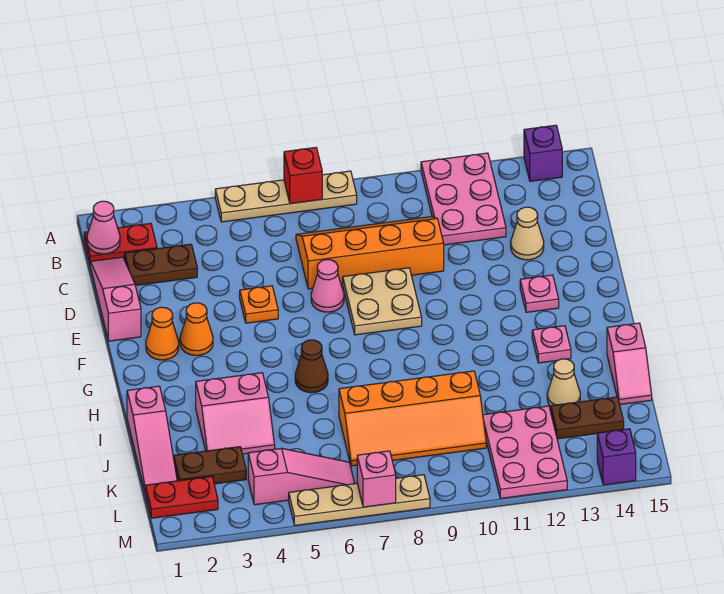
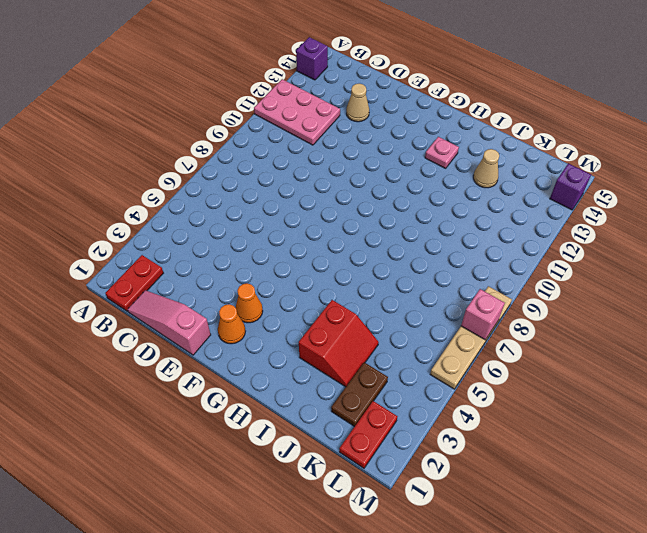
red 2x2 slope [299,300,379,387] -> pink 2x2 slope [196,373,275,454]
none -> tan 1x4 plate [215,171,357,222]
none -> brown 1x2 plate [125,244,197,286]
none -> orange 2x4 slope [296,217,444,289]
none -> orange 1x1 plate [240,286,278,323]

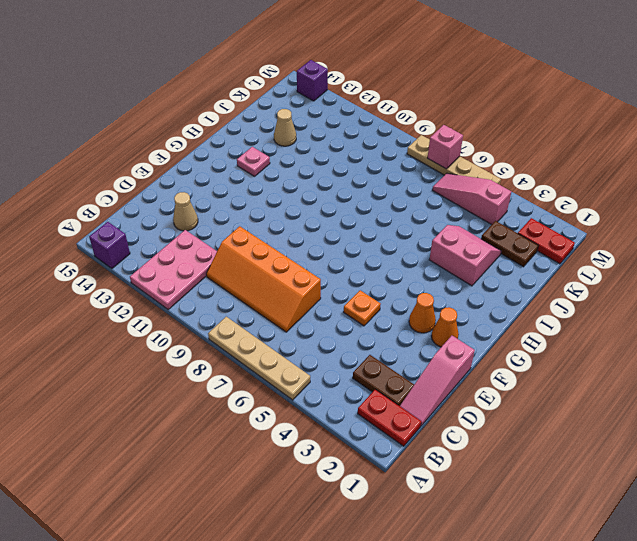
none -> pink 1x1 cone [311,260,344,312]
none -> tan 2x2 plate [343,268,422,335]
none -> pink 1x1 plate [520,275,559,312]
none -> brown 1x1 cone [295,340,328,393]

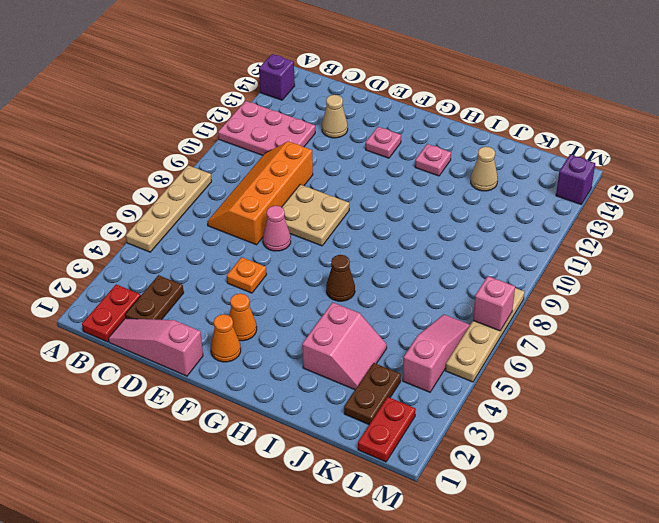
none -> pink 1x3 slope [127,386,177,490]
none -> pink 1x2 slope [607,323,652,404]
none -> orange 2x4 slope [339,371,486,466]
none -> pink 2x3 plate [483,406,567,498]

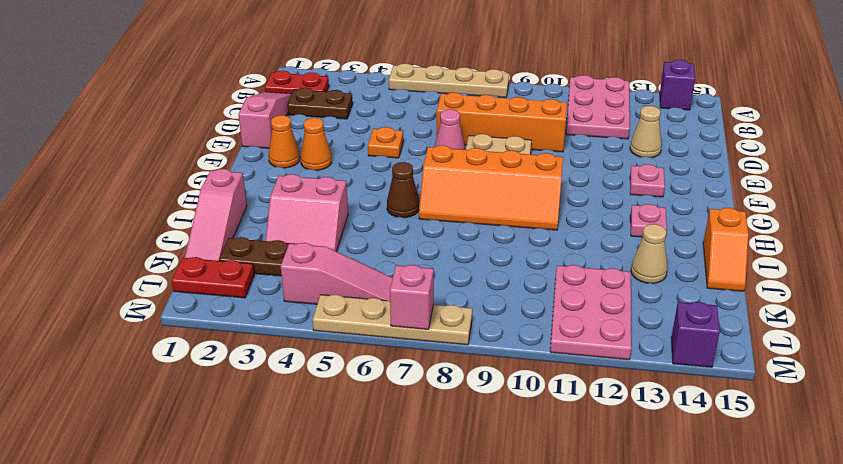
orange 2x4 slope [419,145,563,230] -> orange 2x4 slope moved to [339,371,486,466]
orange 1x2 slope [703,208,748,291] -> pink 1x2 slope [607,323,652,404]
none -> brown 1x2 plate [551,397,624,439]
none -> red 1x1 brick [284,147,322,204]
none -> pink 1x1 cone [87,201,120,254]

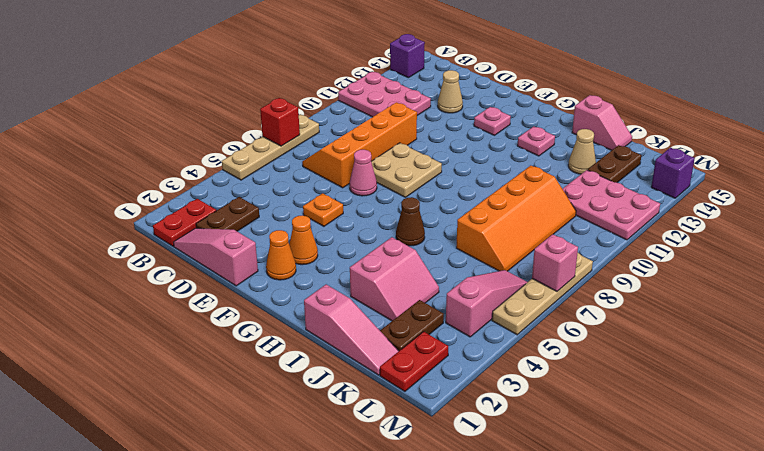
none -> pink 1x1 cone [87,201,120,254]

